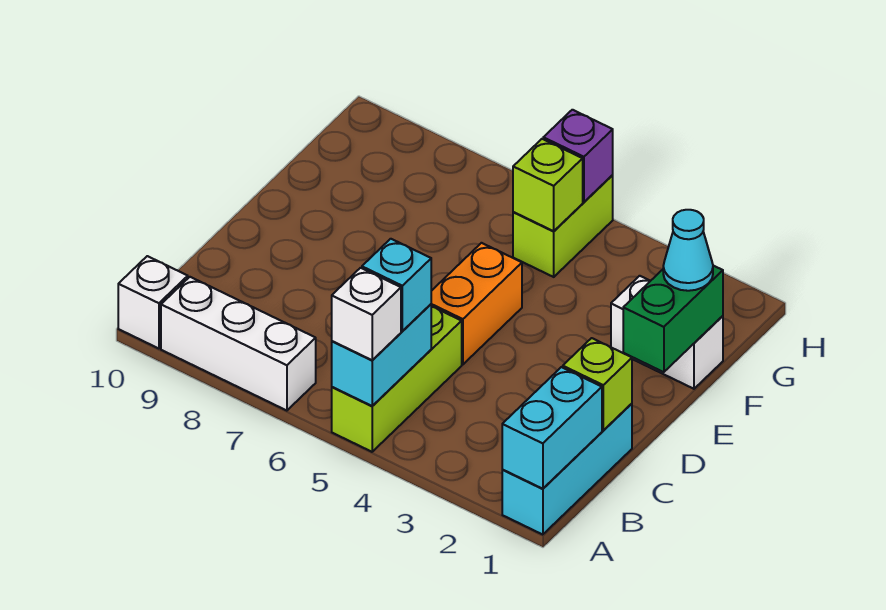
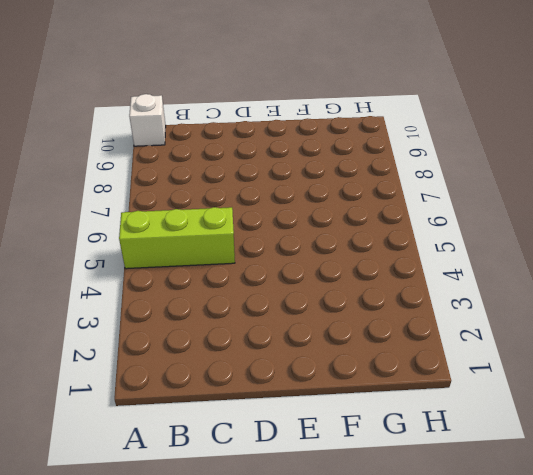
none -> cyan 1x3 brick [502,404,632,535]
none -> white 1x3 brick [161,277,316,411]
none -> orange 1x2 brick [431,243,522,364]

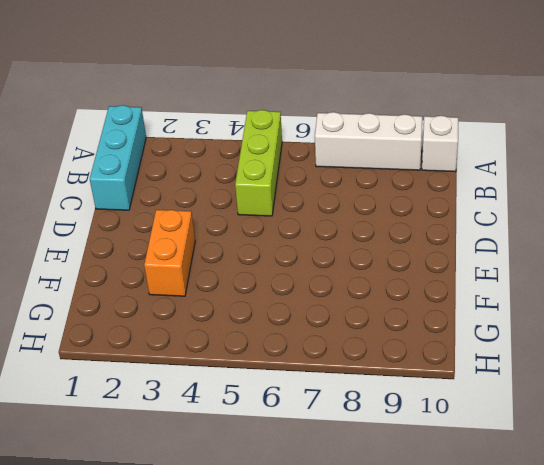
orange 1x2 brick [144,210,195,296] -> orange 1x2 brick moved to [431,243,522,364]
none -> white 1x2 brick [611,276,723,389]
none -> lime 1x2 brick [513,175,613,277]
none -> cyan 1x2 brick [502,367,602,489]

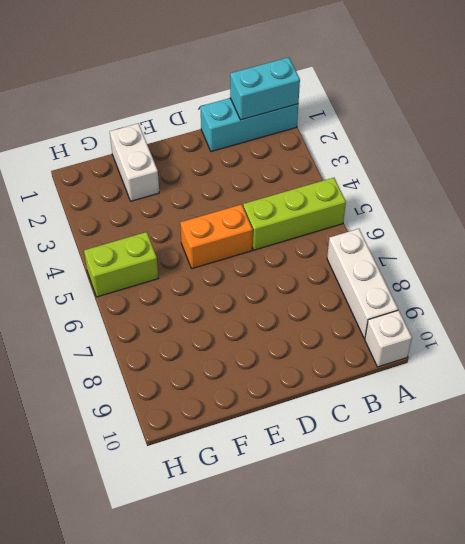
none -> cyan 1x2 brick [332,304,431,406]
none -> lime 1x1 brick [563,338,632,431]
none -> green 1x2 brick [623,266,723,372]

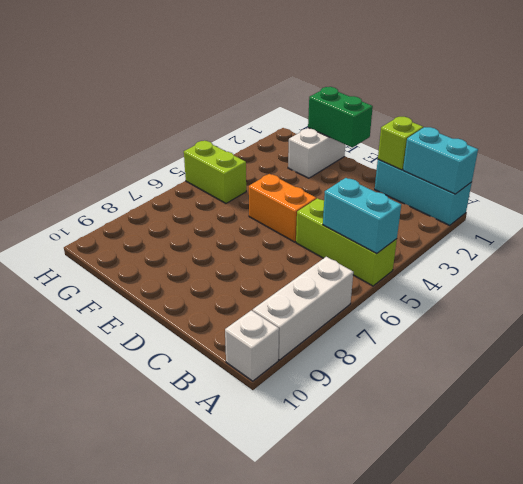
none -> lime 1x1 brick [513,139,583,231]
none -> purple 1x1 brick [543,110,613,202]
none -> white 1x1 brick [332,268,401,360]

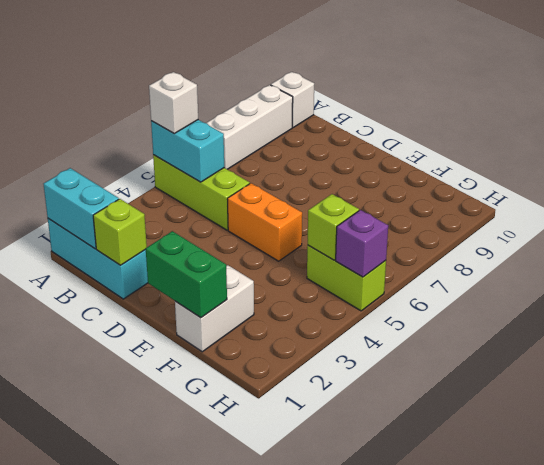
none -> cyan 1x1 brick [362,239,431,331]
none -> cyan 1x1 cone [663,210,713,291]

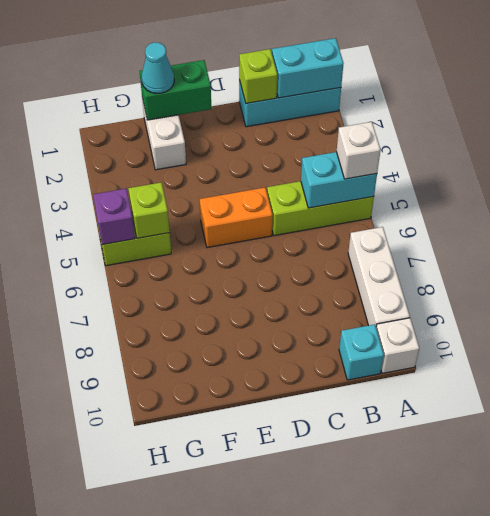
cyan 1x1 brick [339,324,384,380] -> cyan 1x1 brick moved to [362,239,431,331]

